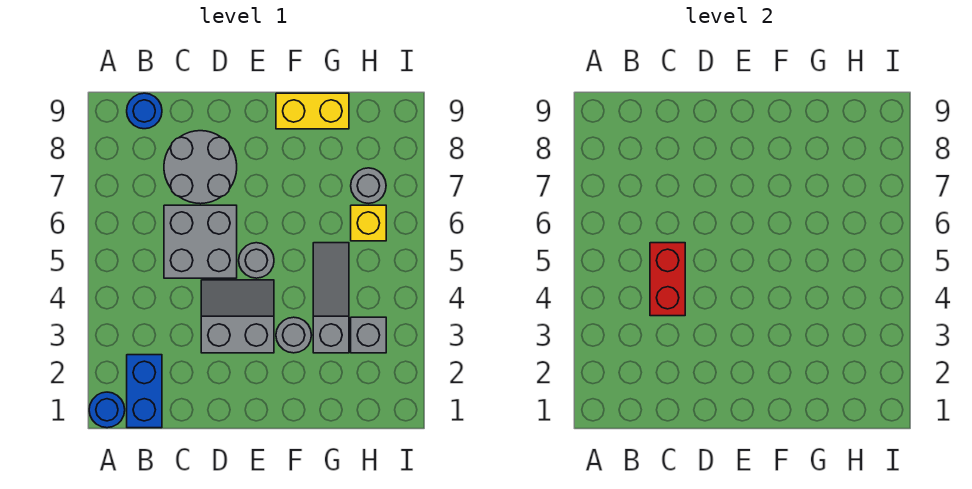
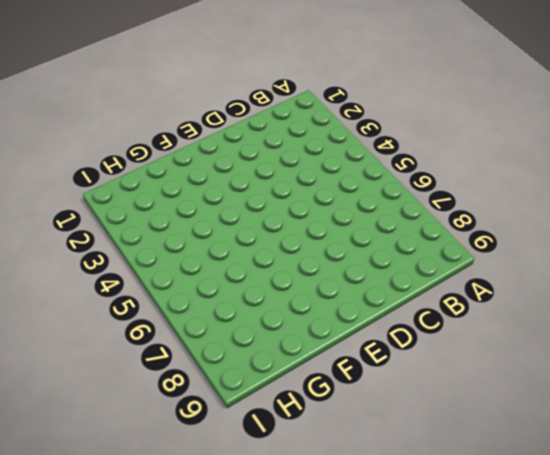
none -> blue 1x1 round brick [89,392,125,428]
none -> blue 1x2 brick [127,355,162,428]
none -> blue 1x1 round brick [127,93,162,129]

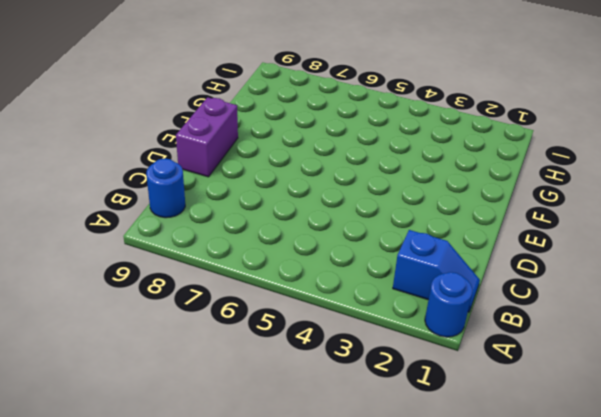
blue 1x2 slope [393,230,480,312] -> blue 1x2 brick [127,355,162,428]
purple 1x2 brick [176,97,238,177] -> none
none -> grey 2x2 brick [164,205,237,278]
none -> grey 2x2 round brick [164,131,237,204]
none -> grey 2x2 slope [201,280,274,353]

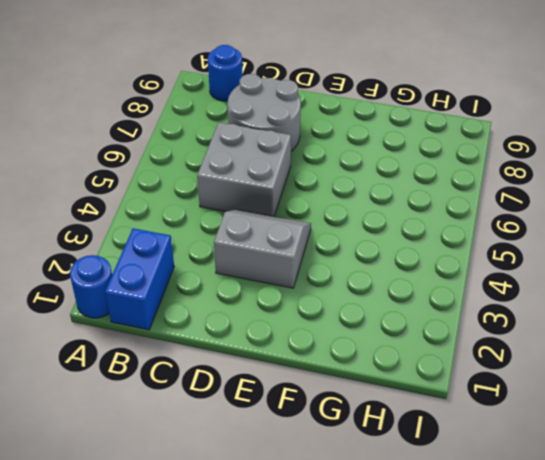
none -> grey 1x1 round brick [239,243,274,278]
none -> grey 1x1 round brick [276,317,311,353]
none -> yellow 1x2 brick [276,93,349,129]

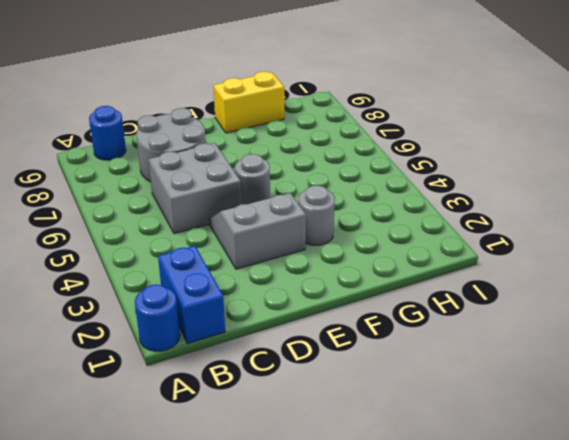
none -> grey 1x3 slope [313,243,349,353]
none -> grey 1x1 brick [351,317,386,353]
none -> yellow 1x1 brick [351,205,386,241]

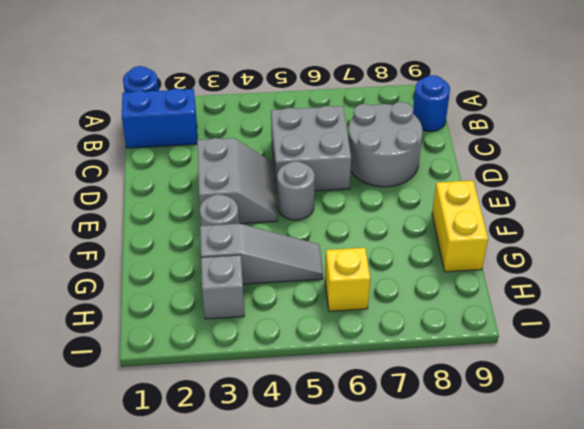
none -> grey 1x1 round brick [351,168,386,203]
none -> red 1x2 brick [650,243,685,316]

